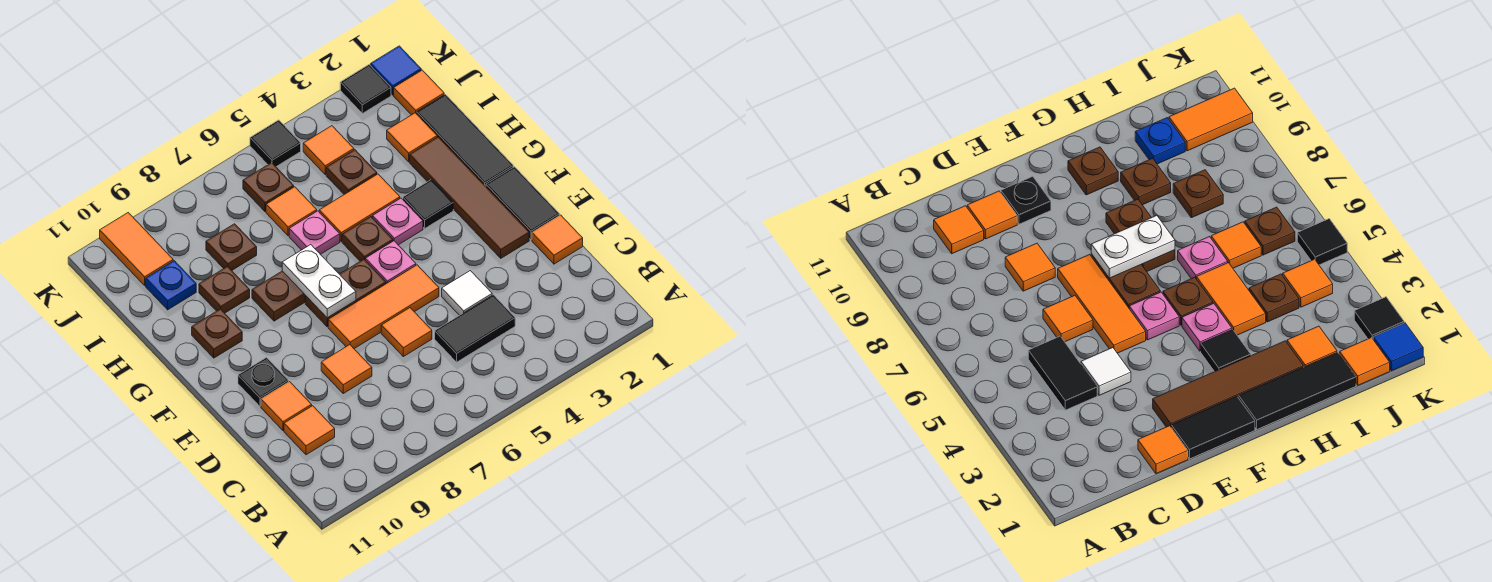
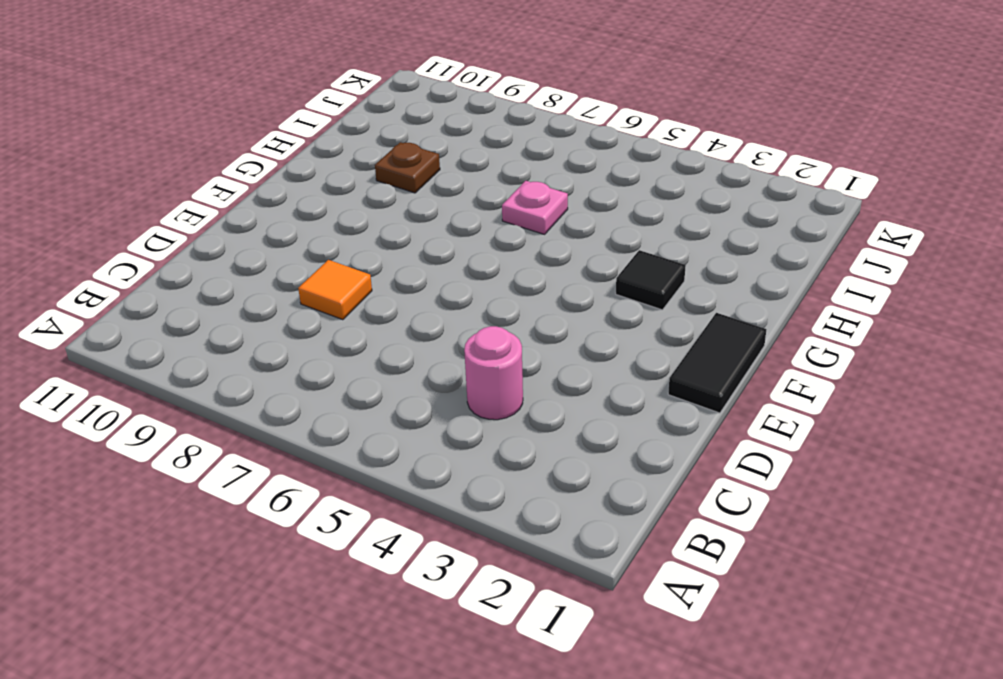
pink 1x1 round brick [464,326,523,420] -> black 1x2 tile [435,295,515,362]
none -> orange 1x1 tile [284,406,335,455]
none -> orange 1x1 tile [532,215,583,264]
none -> white 1x1 tile [442,271,492,315]
none -> orange 1x1 tile [381,308,432,357]

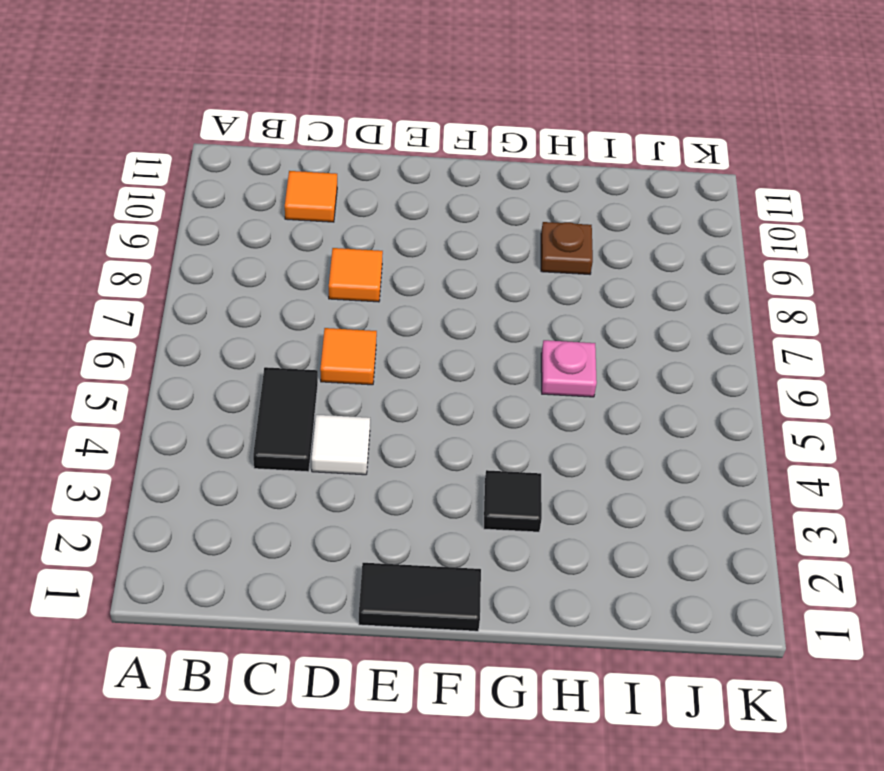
none -> orange 1x1 tile [532,215,583,264]
none -> orange 1x1 tile [261,382,312,430]
none -> brown 1x4 tile [410,137,529,258]
none -> orange 1x3 tile [328,265,439,349]

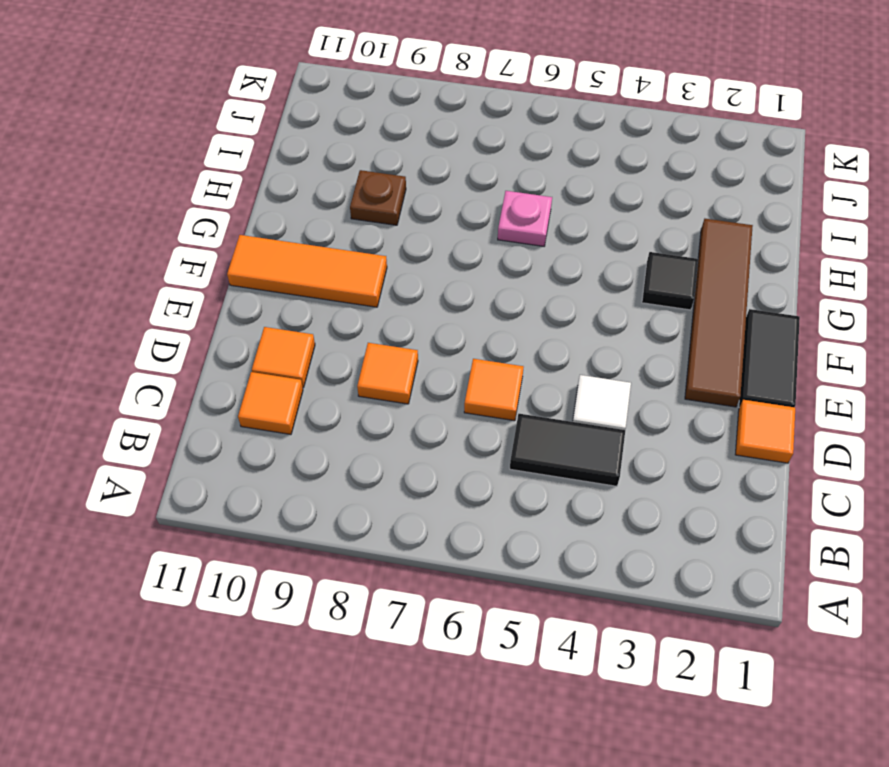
orange 1x3 tile [227,235,387,307] -> orange 1x3 tile moved to [328,265,439,349]
none -> black 1x1 plate [238,357,289,406]
none -> pink 1x1 plate [365,241,416,284]
none -> brown 1x2 plate [305,259,386,327]
none -> black 1x3 tile [417,94,513,186]

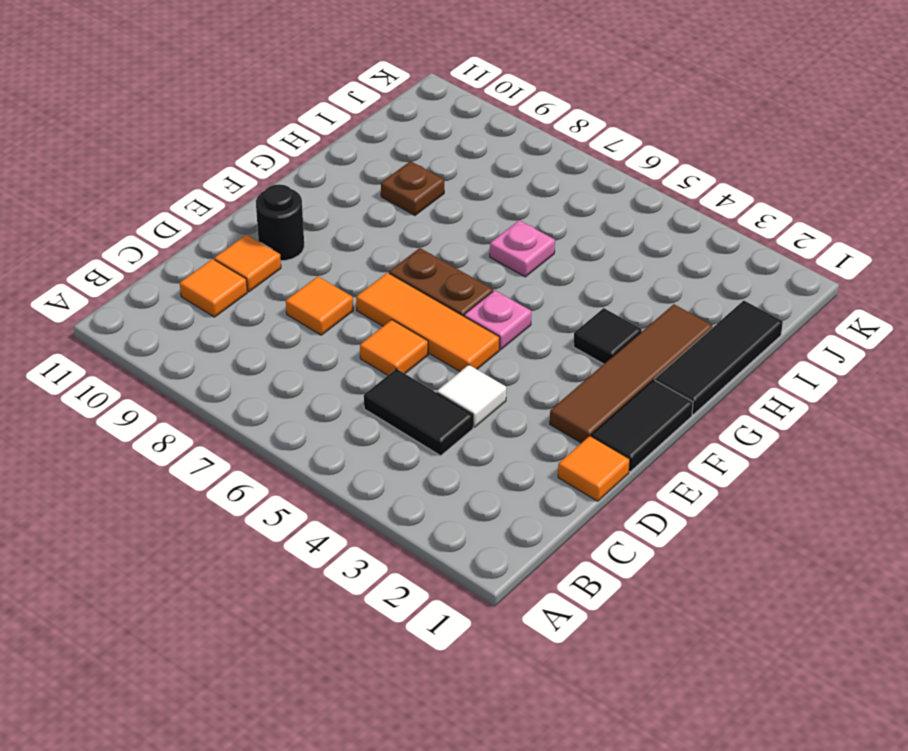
black 1x1 round brick [256,184,304,261] -> black 1x1 plate [238,357,289,406]
none -> pink 1x1 plate [373,198,423,245]
none -> brown 1x1 plate [342,217,393,261]
none -> brown 1x2 plate [252,271,305,321]
none -> brown 1x1 plate [192,309,242,358]

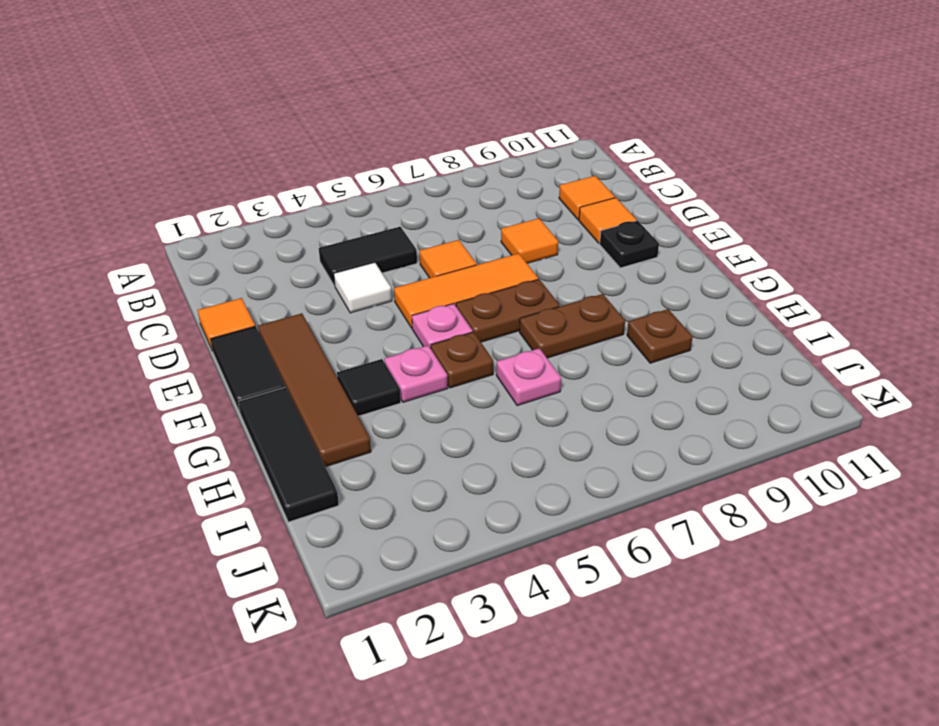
none -> brown 1x1 plate [192,309,242,358]
none -> orange 1x2 tile [319,174,400,241]
none -> orange 1x1 tile [387,113,437,162]
none -> brown 1x1 plate [326,150,377,194]

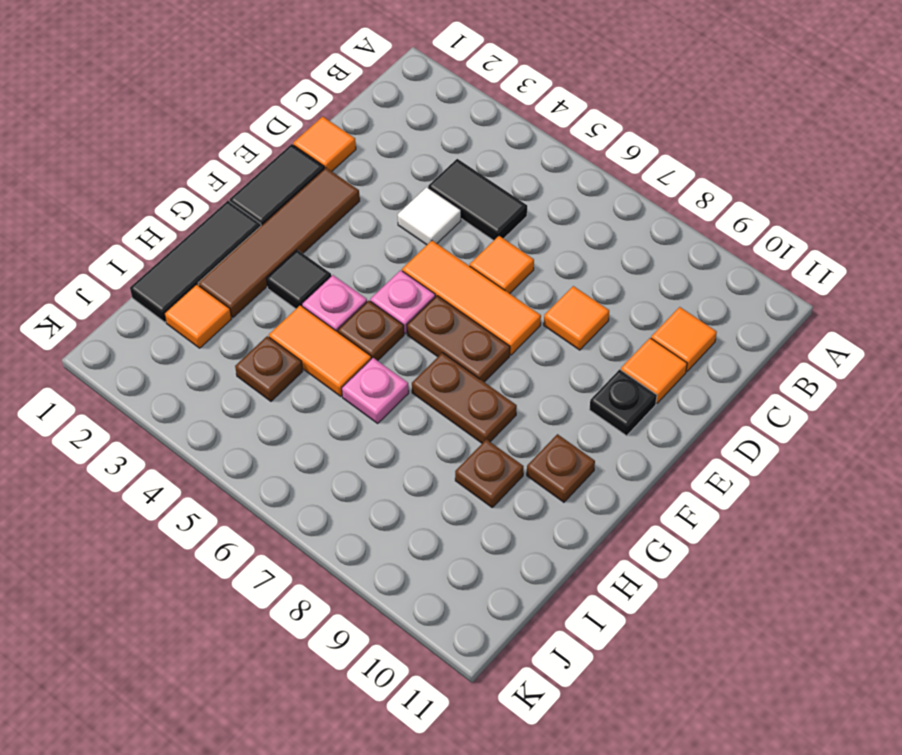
none -> orange 1x1 tile [266,187,317,236]
none -> brown 1x1 plate [206,224,257,270]
none -> blue 1x1 plate [146,261,196,310]
none -> orange 1x1 tile [394,70,444,115]

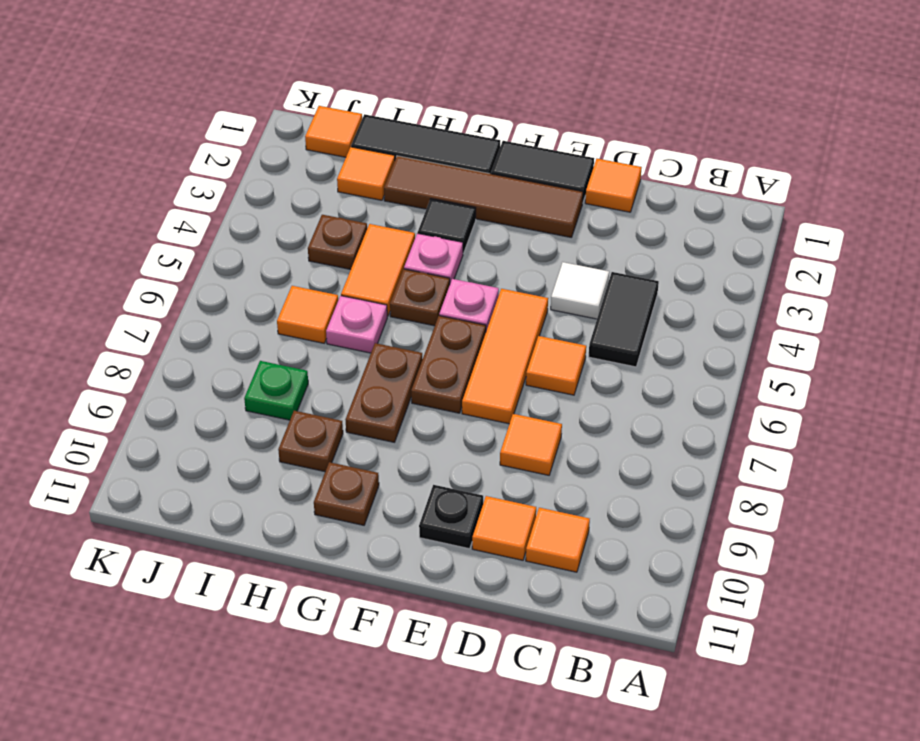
green 1x1 plate [244,361,308,420] -> brown 1x1 plate [206,224,257,270]
none -> blue 1x1 plate [146,261,196,310]
none -> orange 1x1 tile [303,126,354,175]
none -> brown 1x1 plate [243,163,294,212]
none -> orange 1x2 tile [100,213,173,285]

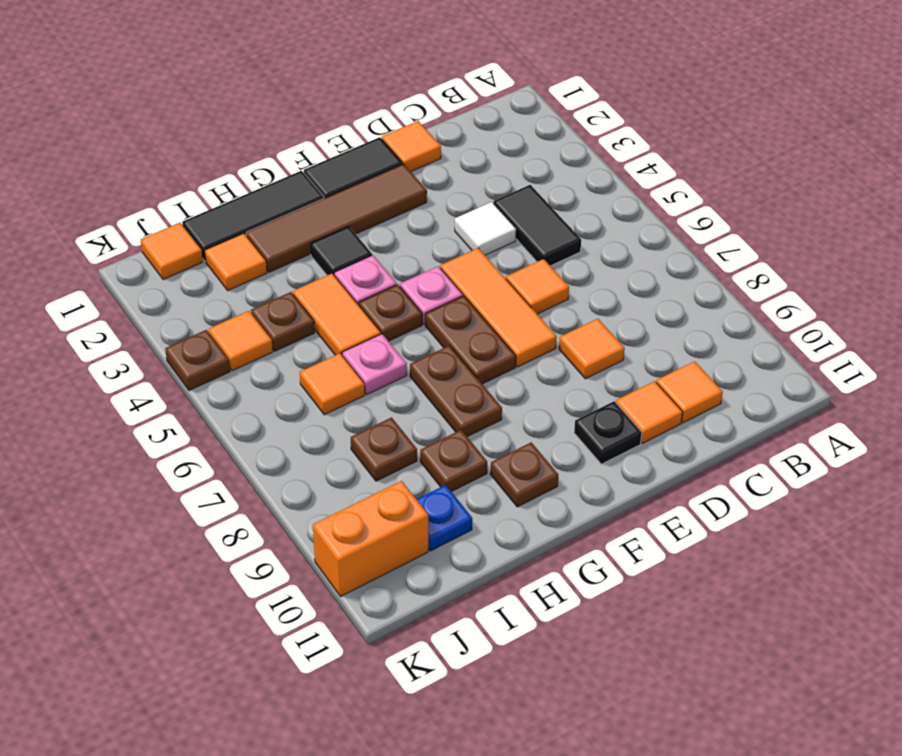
orange 1x2 brick [313,481,428,597] -> orange 1x2 tile [100,213,173,285]
brown 1x1 plate [165,330,230,390] -> brown 1x1 plate moved to [243,163,294,212]
none -> blue 1x1 tile [371,46,421,95]
none -> black 1x1 tile [340,65,391,113]
none -> black 1x1 tile [250,120,301,167]
none -> white 1x2 plate [282,245,356,318]

